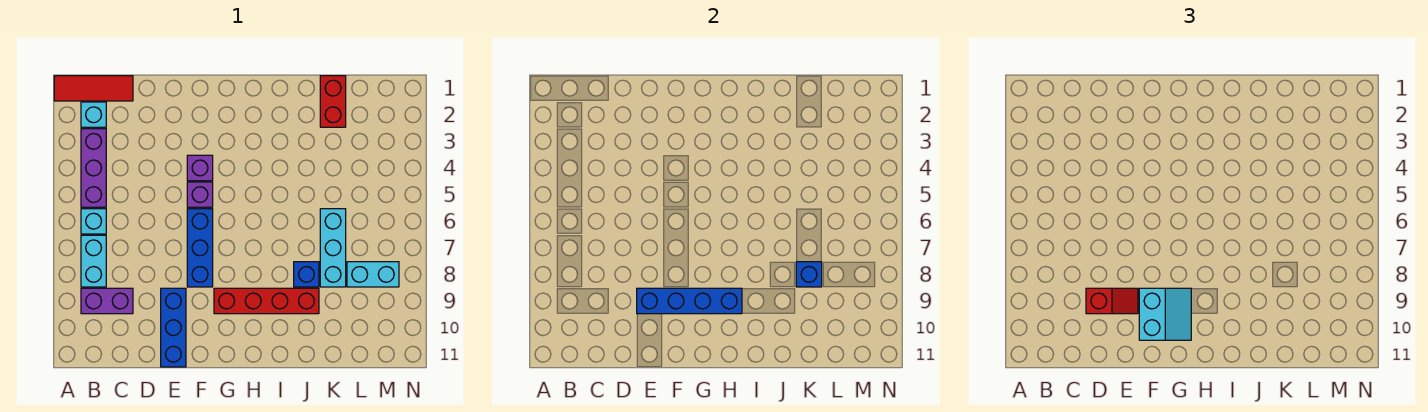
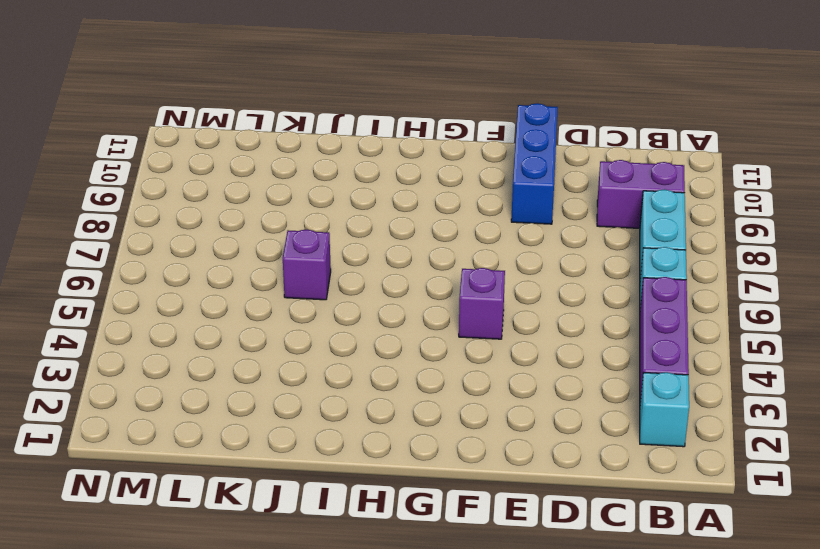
purple 1x1 brick [283,229,331,300] -> purple 1x1 brick moved to [187,155,213,181]
none -> red 1x3 tile [54,76,133,101]
none -> blue 1x3 brick [187,209,213,287]
none -> red 1x4 brick [214,288,319,314]

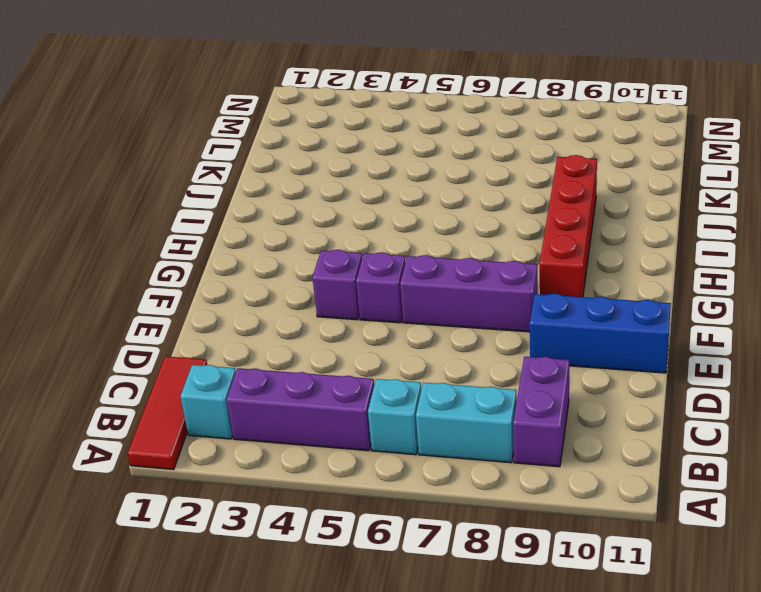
purple 1x3 brick [400,255,538,332] -> blue 1x3 brick [187,209,213,287]
none -> blue 1x1 brick [294,262,319,287]
none -> red 1x2 brick [320,76,346,127]
none -> cyan 1x3 brick [320,209,346,287]

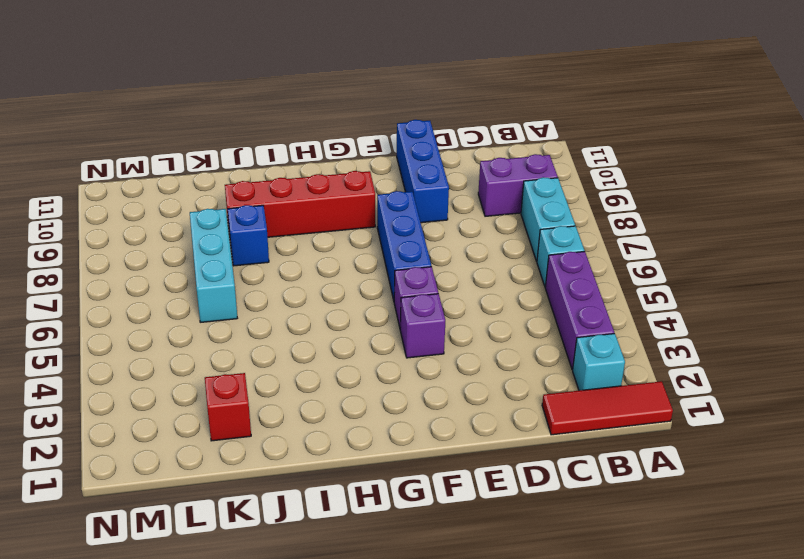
red 1x1 brick [205,373,251,441] -> red 1x2 brick [320,76,346,127]
none -> cyan 1x2 brick [347,262,399,287]
none -> blue 1x4 brick [637,288,742,314]
none -> blue 1x1 brick [796,262,822,287]

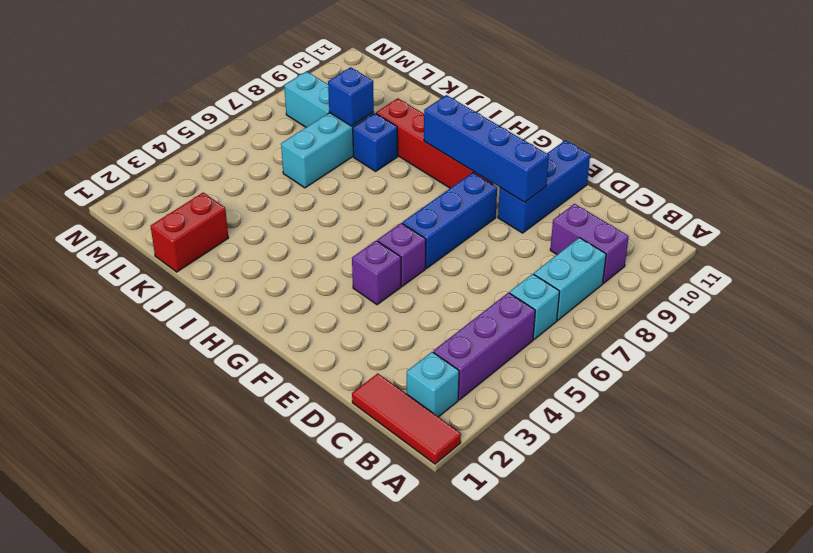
none -> red 1x2 slope [1086,288,1138,314]
none -> cyan 2x2 slope [1139,288,1191,340]

